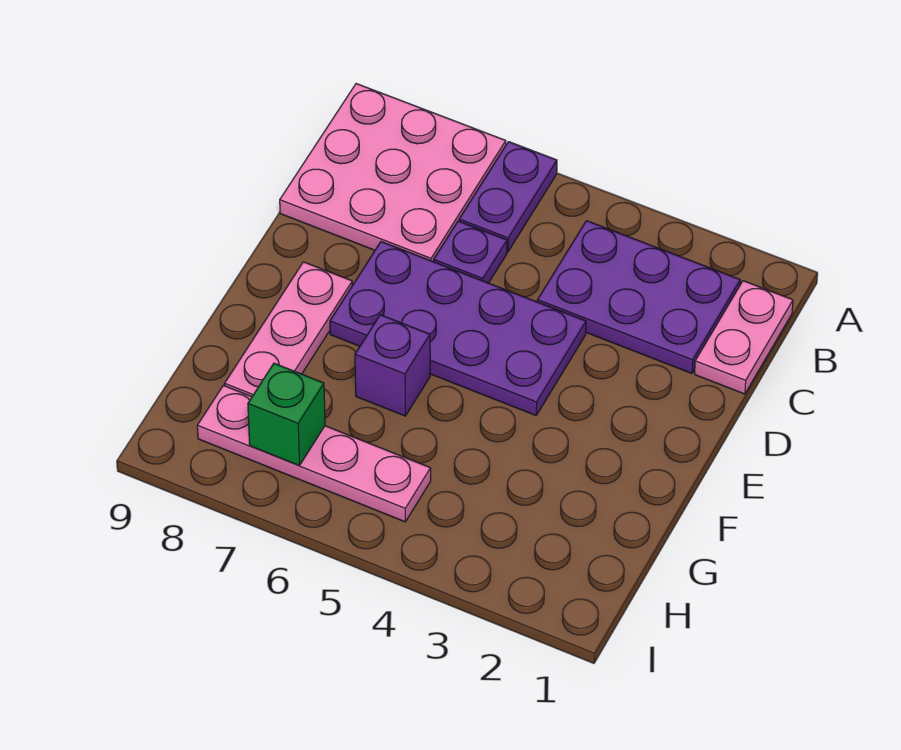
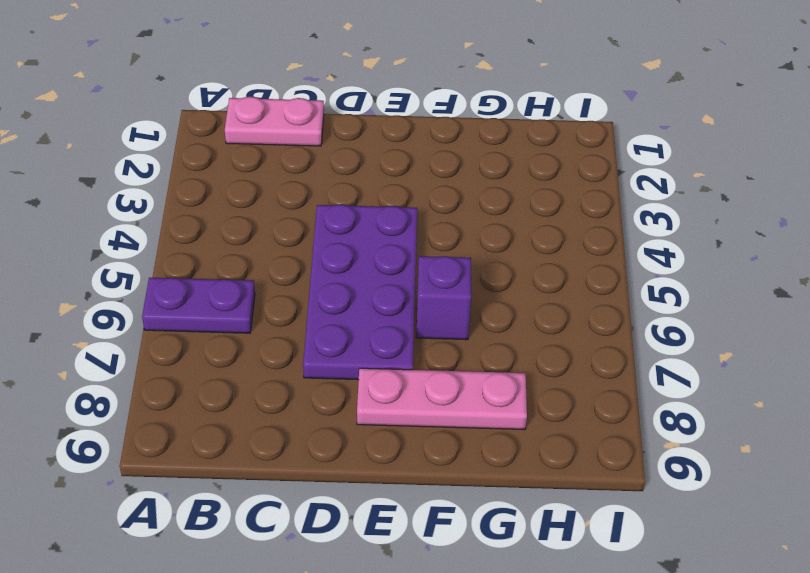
none -> pink 3x3 plate [280,84,506,262]
none -> purple 2x3 plate [537,221,740,373]

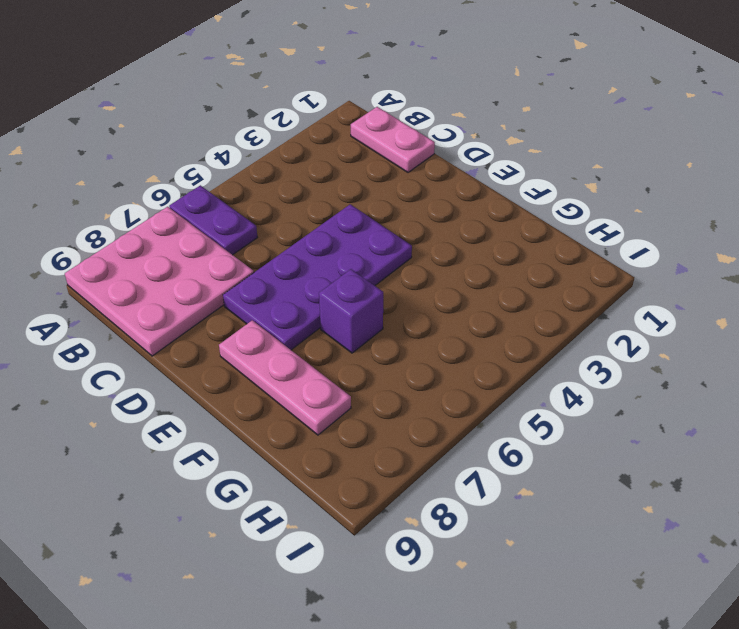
none -> purple 2x3 plate [537,221,740,373]
none -> purple 1x1 plate [434,221,507,283]

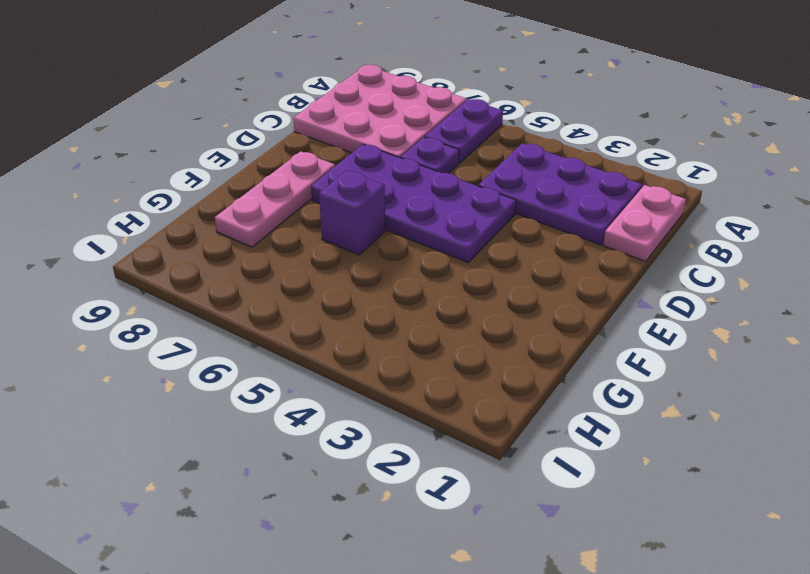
none -> pink 1x4 plate [197,385,431,522]
none -> green 1x1 brick [248,363,325,466]

